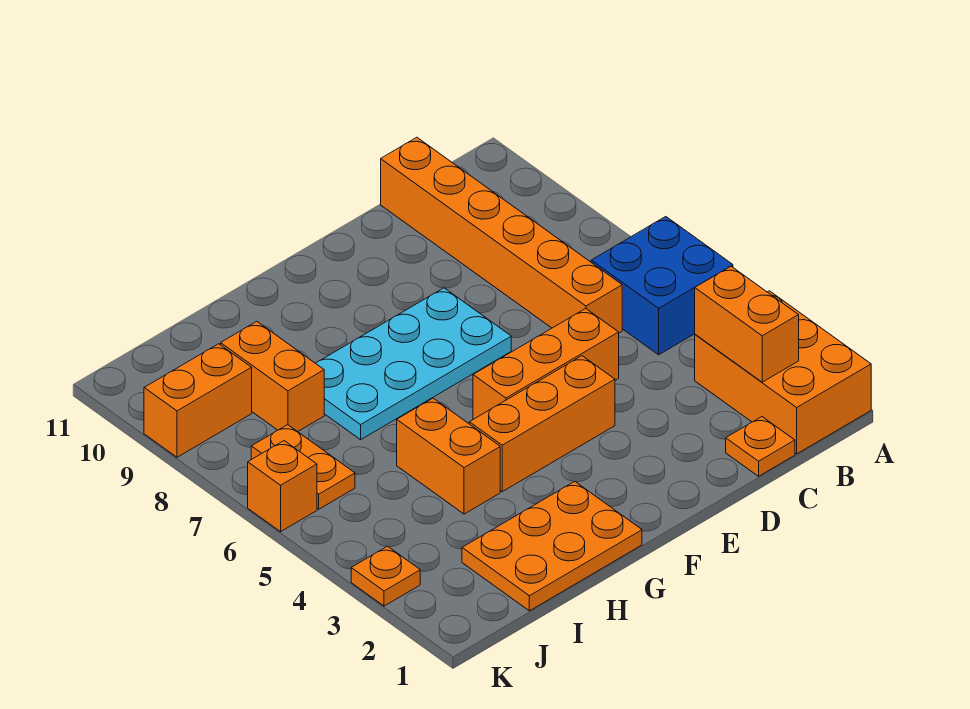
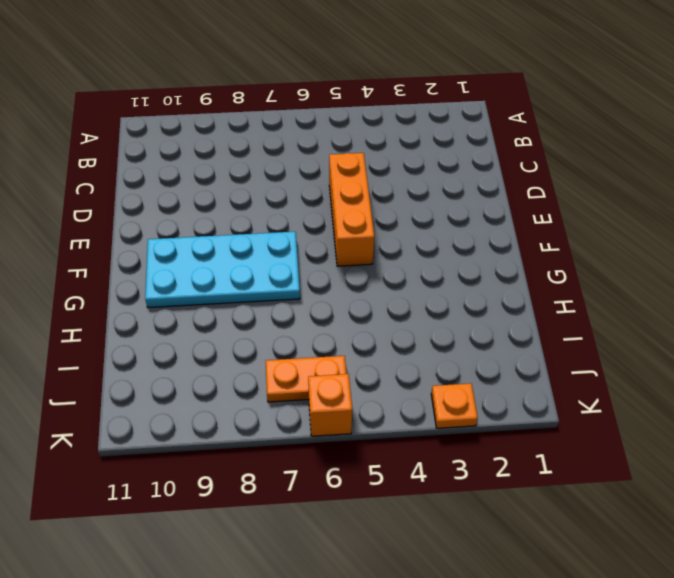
cyan 2x4 plate [145,232,300,308] -> cyan 2x4 plate turned to [316,288,511,440]
none -> orange 2x3 brick [695,291,871,454]
none -> blue 2x2 brick [591,217,733,355]
none -> orange 1x1 plate [726,417,795,476]

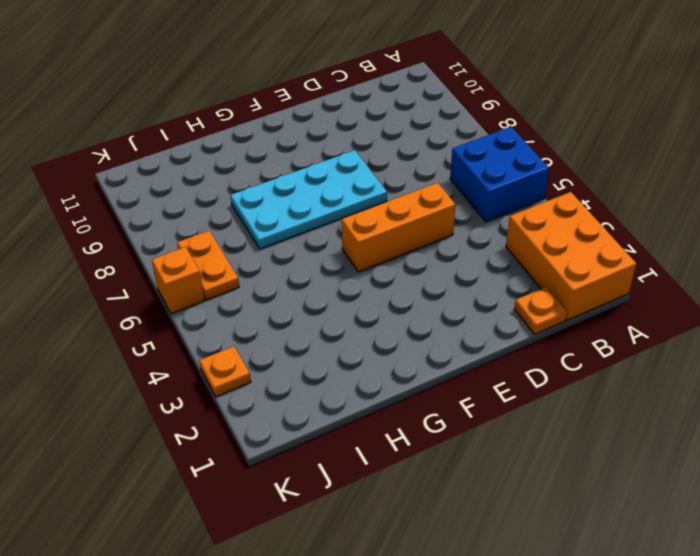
none -> orange 1x6 brick [381,137,622,333]
none -> orange 1x3 brick [469,356,615,492]
none -> orange 2x3 plate [462,481,642,611]

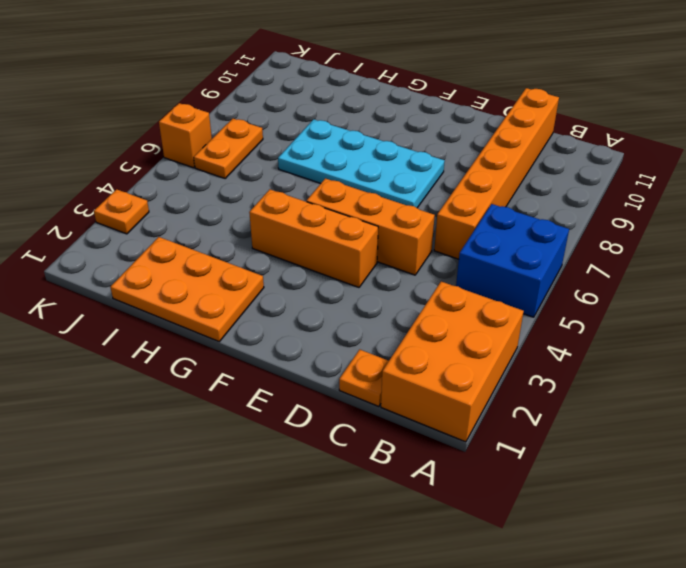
none -> orange 1x2 brick [397,398,500,514]
none -> orange 1x2 brick [221,321,324,432]
none -> orange 1x2 brick [144,344,252,457]

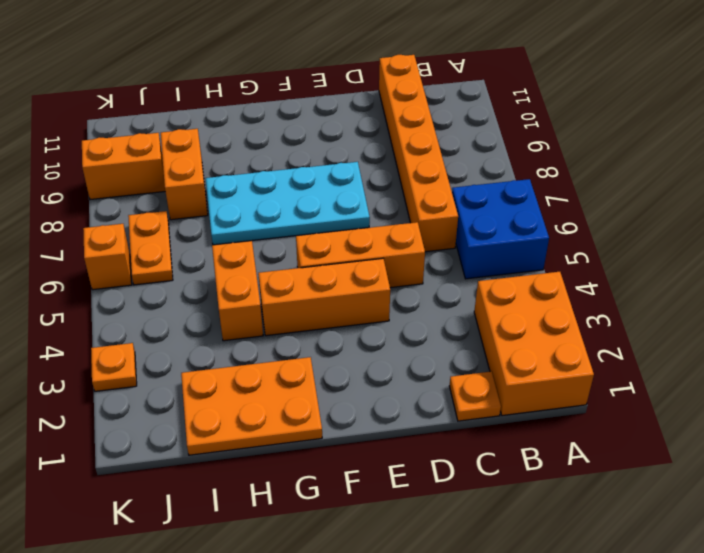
none -> orange 1x2 brick [695,266,799,382]

